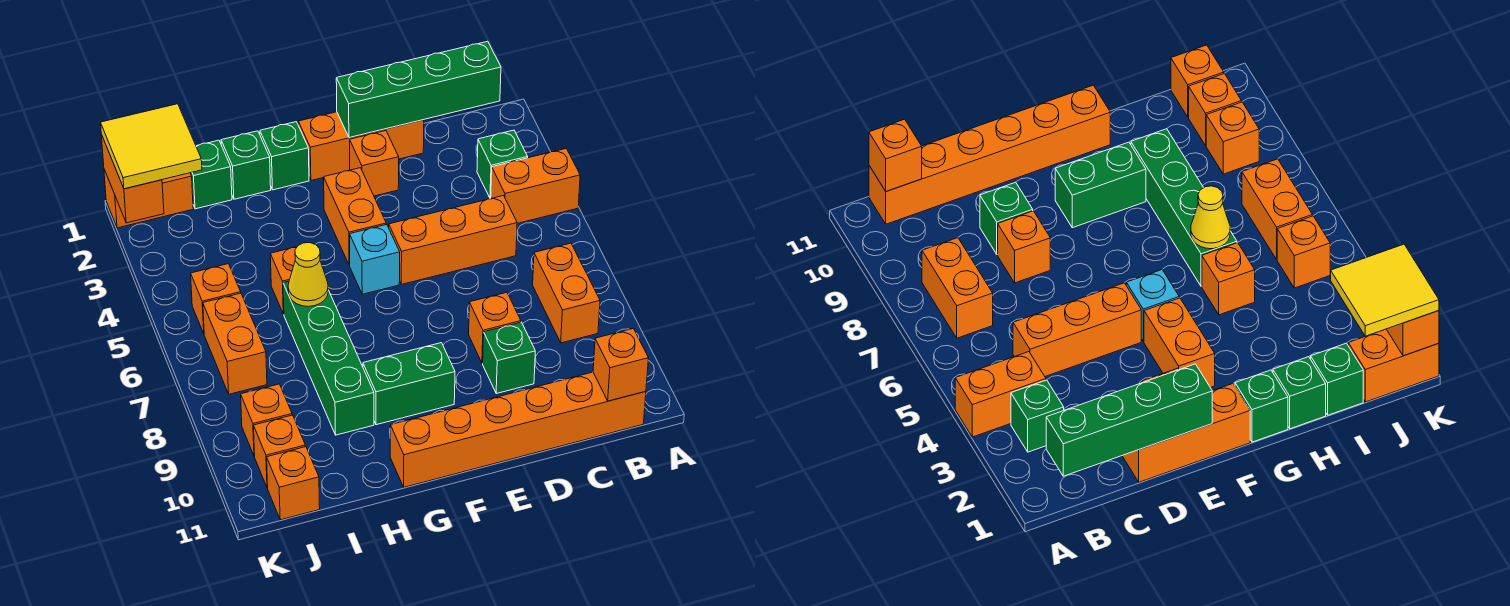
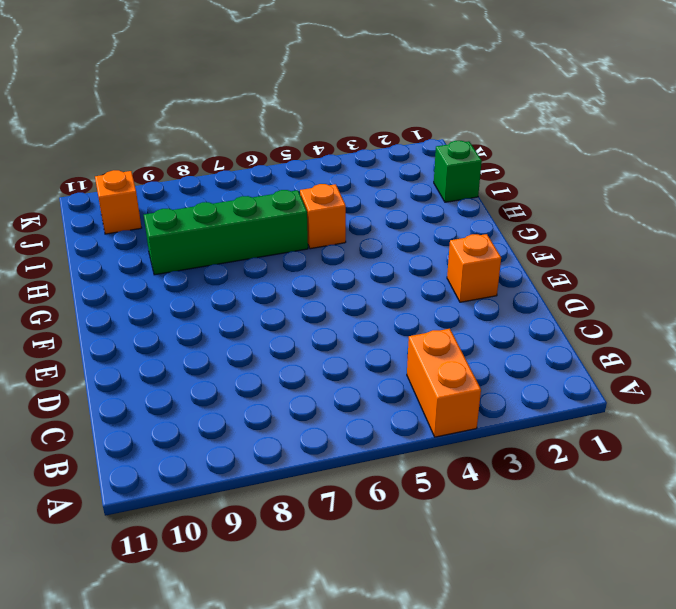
none -> green 1x1 brick [477,130,528,199]
none -> orange 1x2 brick [533,243,600,343]
none -> orange 1x6 brick [390,372,646,487]

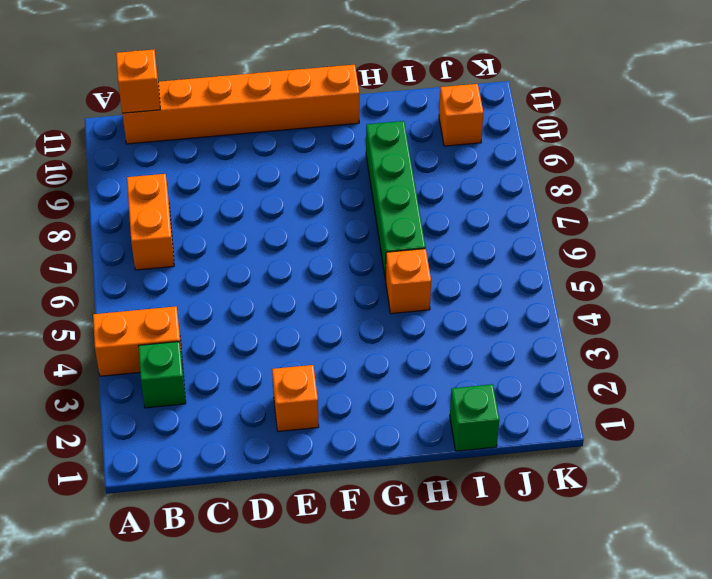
none -> orange 1x3 brick [389,195,517,284]
none -> orange 1x3 brick [298,112,424,181]
none -> orange 1x1 brick [469,292,521,363]

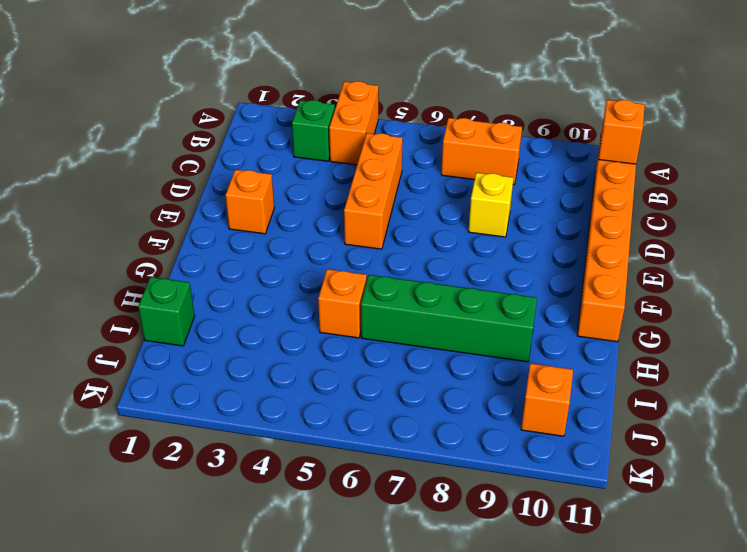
yellow 1x1 brick [469,173,513,237] -> orange 1x1 brick [469,292,521,363]
none -> orange 1x3 brick [298,112,424,181]
none -> green 1x1 brick [483,322,535,393]
none -> orange 1x2 brick [324,168,386,265]

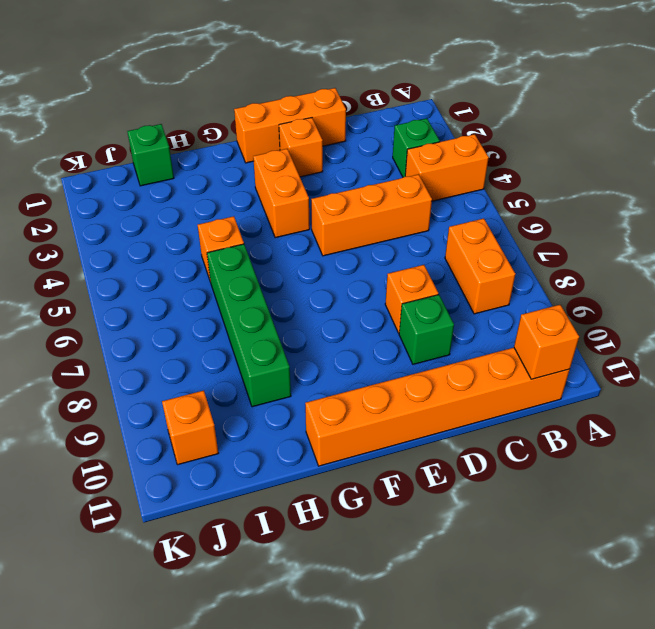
none -> cyan 1x1 brick [350,224,400,294]
none -> green 1x2 brick [363,343,455,425]
none -> green 1x1 brick [260,122,309,190]

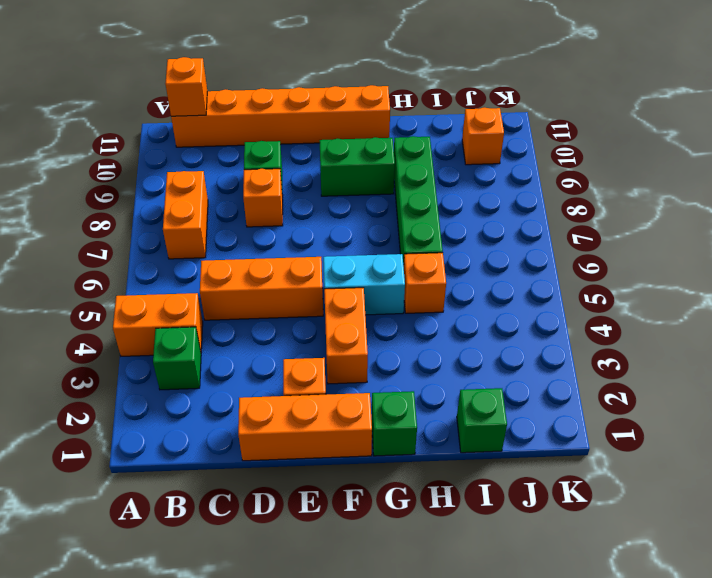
cyan 1x2 brick [323,254,405,315] -> cyan 1x1 brick [350,224,400,294]
none -> green 1x1 brick [221,131,271,199]
none -> orange 1x2 brick [104,170,193,228]
none -> orange 1x1 brick [191,264,241,333]

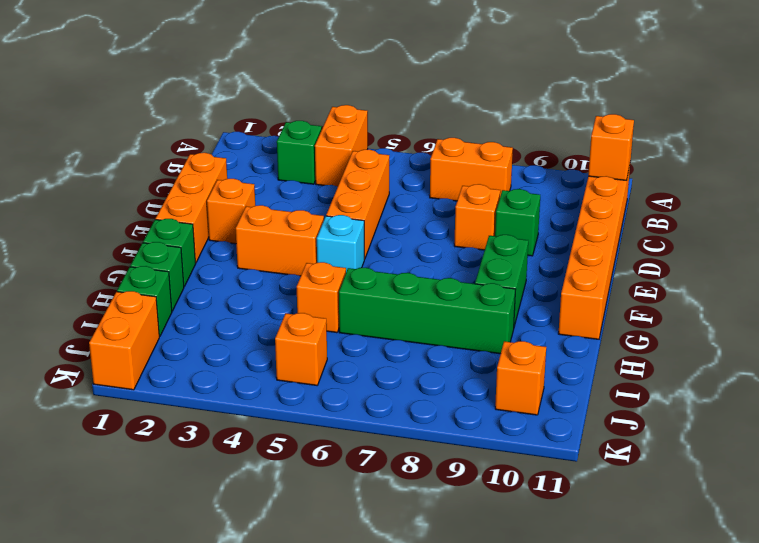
none -> orange 1x2 brick [203,293,267,394]
none -> orange 1x1 brick [241,384,292,456]
none -> orange 1x1 brick [267,447,320,520]

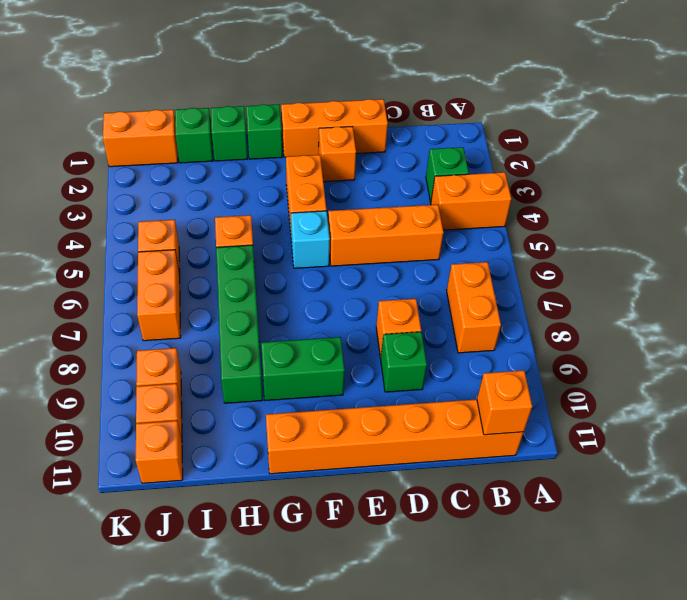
none -> green 1x4 brick [336,41,501,138]
none -> yellow 1x1 cone [288,243,328,307]
none -> orange 1x2 brick [101,134,164,223]

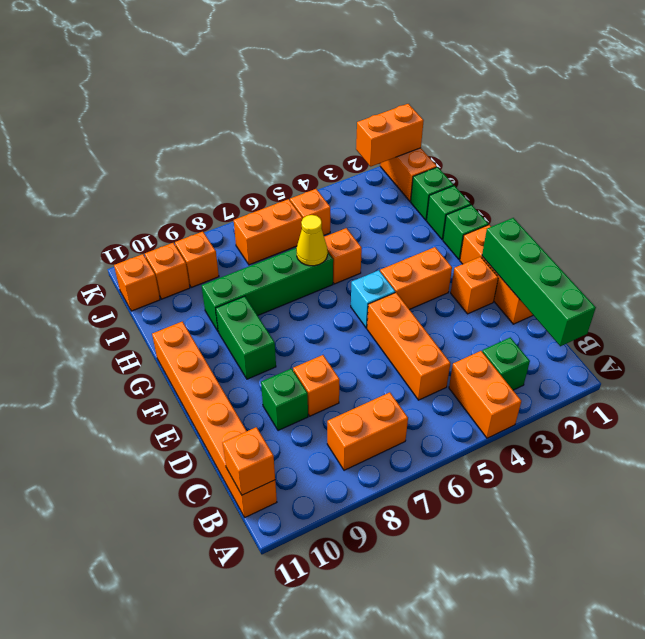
none -> yellow 2x2 tile [101,104,202,189]

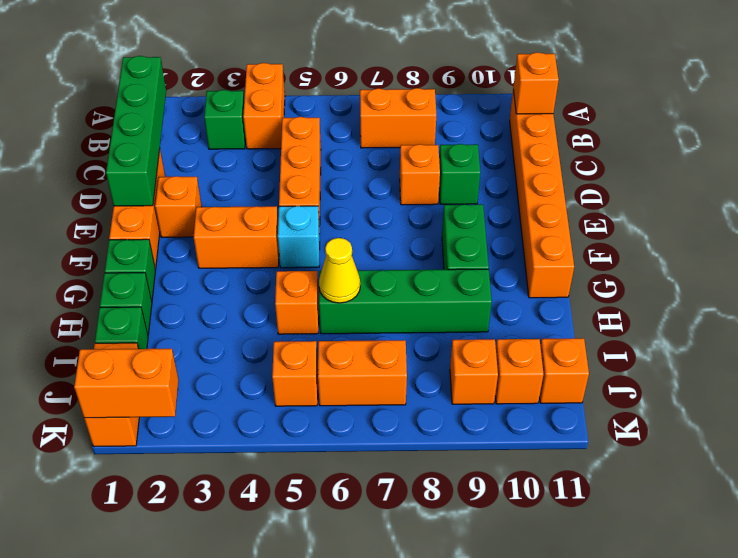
none -> yellow 2x2 tile [101,104,202,189]

